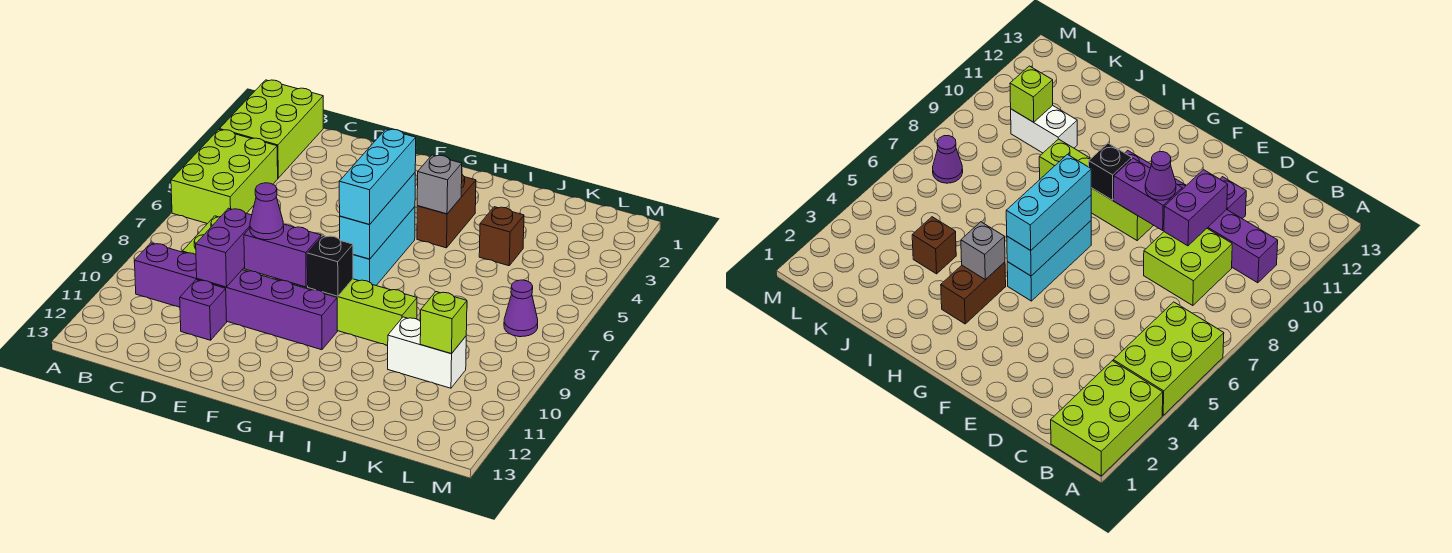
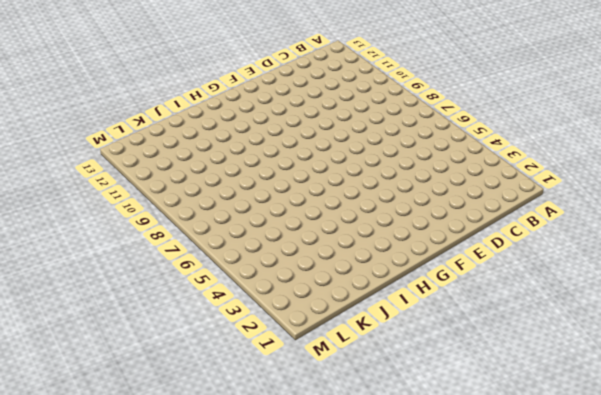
none -> lime 2x3 brick [219,80,323,178]
none -> lime 2x3 brick [171,130,278,224]
none -> purple 1x6 brick [135,243,337,350]

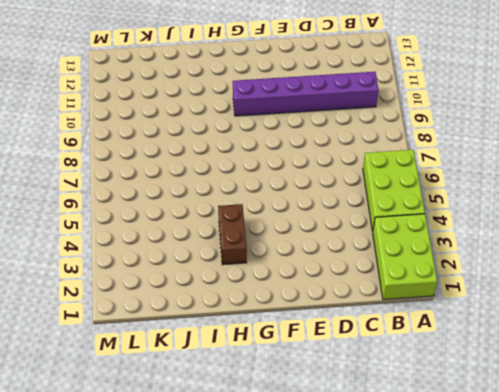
none -> lime 2x2 brick [1144,229,1232,306]
none -> purple 1x1 brick [180,280,227,340]
none -> lime 1x4 brick [276,278,417,345]

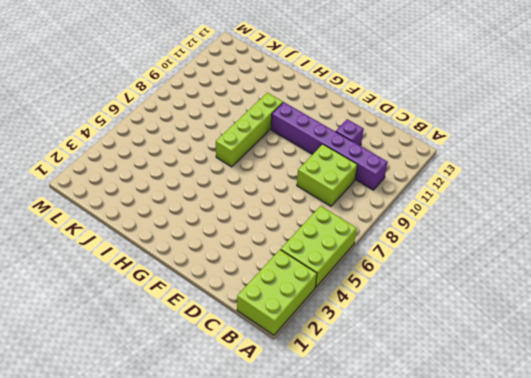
lime 1x4 brick [216,93,283,167] -> lime 1x4 brick turned to [276,278,417,345]
none -> cyan 1x3 brick [353,207,415,285]
none -> brown 1x2 brick [417,175,476,248]
none -> brown 1x1 brick [479,207,524,266]

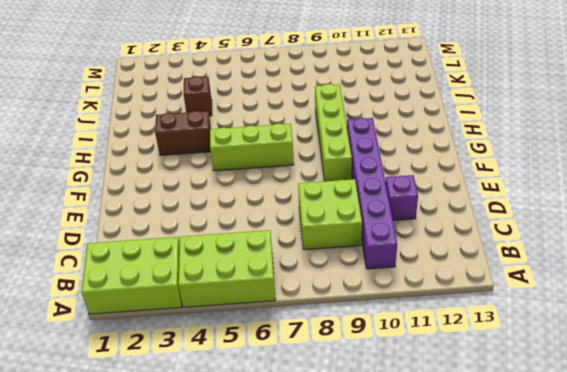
lime 1x3 brick [210,124,294,171] -> cyan 1x3 brick [353,207,415,285]
none -> white 1x2 brick [388,317,466,388]
none -> purple 1x1 cone [504,280,538,337]
none -> purple 1x2 brick [196,208,252,287]

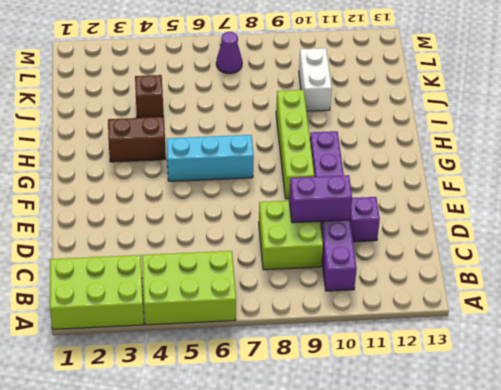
none -> purple 1x2 brick [244,224,321,287]
none -> cyan 1x3 brick [340,173,415,259]
none -> black 1x1 brick [307,236,353,296]

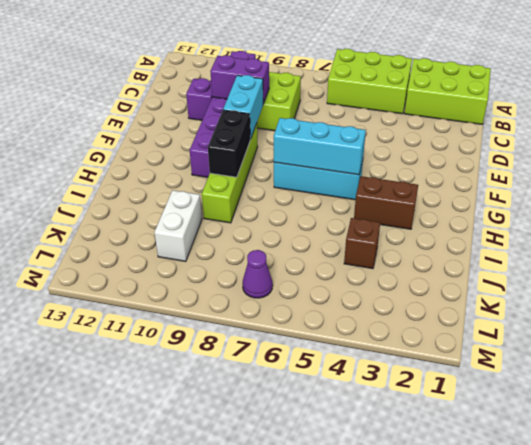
cyan 1x2 brick [223,75,263,139] -> purple 1x2 brick [244,224,321,287]
black 1x2 brick [208,110,250,177] -> black 1x1 brick [307,236,353,296]
none -> grey 1x1 brick [417,155,462,214]
none -> lime 1x1 brick [420,292,467,354]
none -> purple 1x1 cone [250,183,284,240]

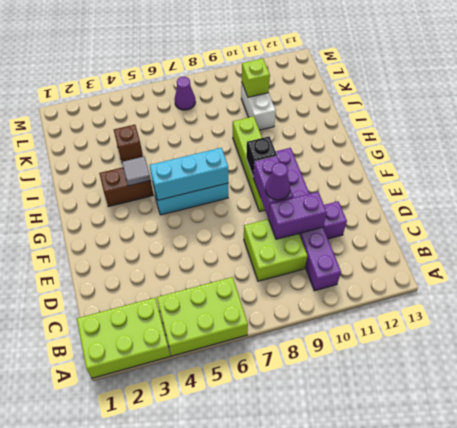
grey 1x1 tile [122,157,151,186] -> grey 1x1 brick [417,155,462,214]
none -> cyan 1x3 brick [339,129,416,225]

